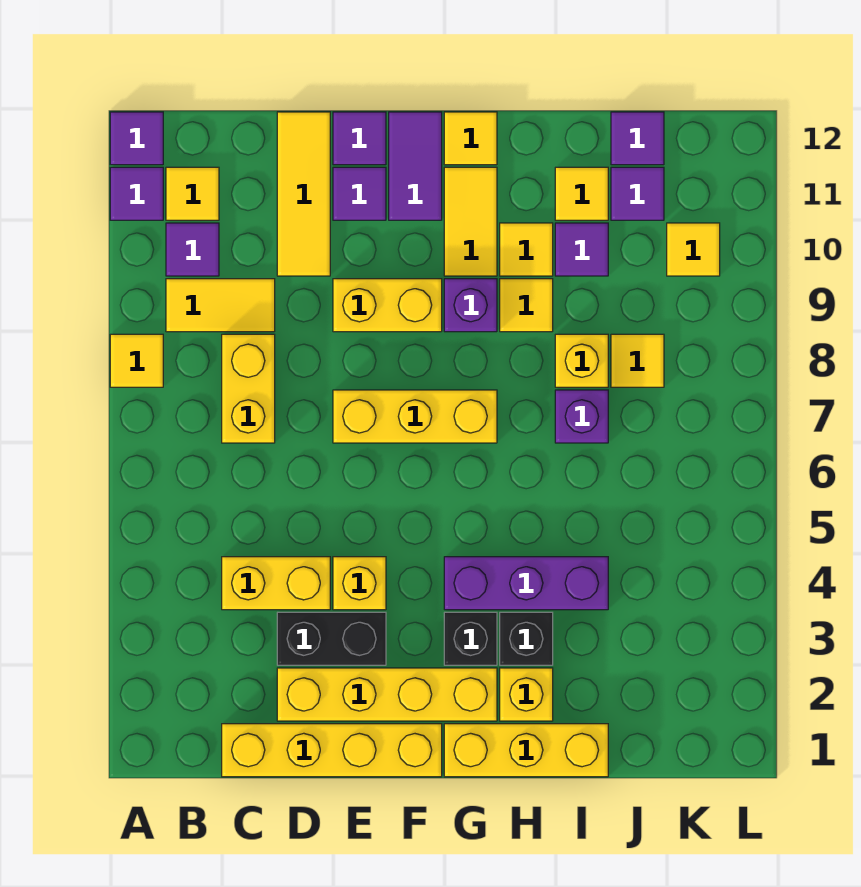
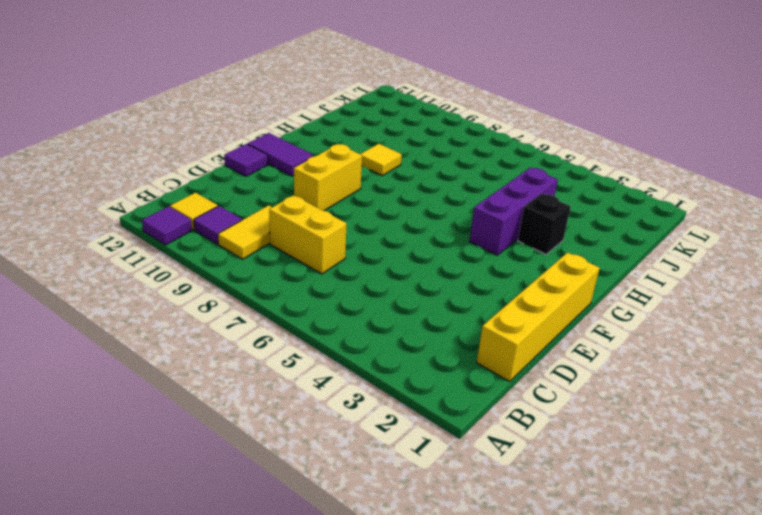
none -> yellow 1x1 tile [110,334,163,387]
none -> purple 1x1 tile [110,112,163,165]
none -> yellow 1x2 brick [222,557,330,610]
none -> yellow 1x4 brick [277,668,497,721]

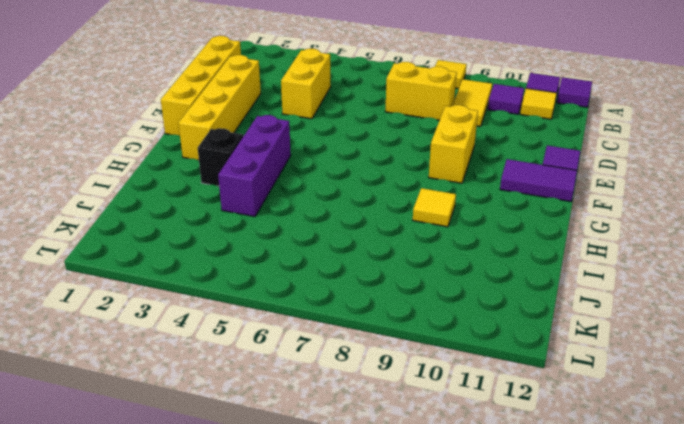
none -> black 1x2 brick [277,612,386,665]
none -> yellow 1x3 tile [277,112,330,276]
none -> yellow 1x1 brick [333,557,386,610]
none -> yellow 1x3 brick [333,390,497,443]

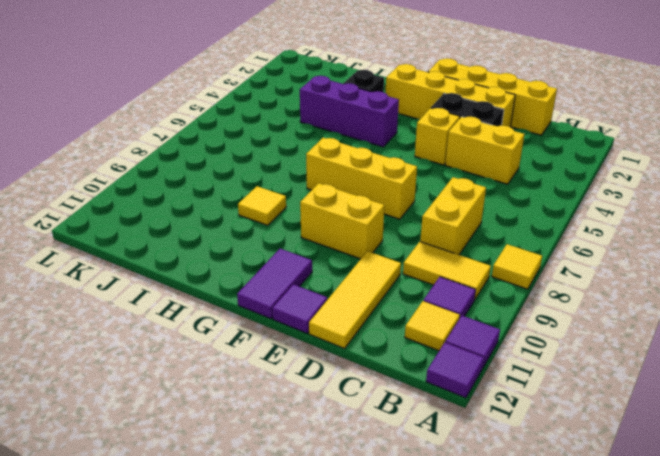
none -> purple 1x1 tile [333,167,386,220]
none -> yellow 1x3 brick [444,724,608,777]
none -> black 1x1 brick [444,612,497,665]
none -> purple 1x1 brick [444,279,497,332]

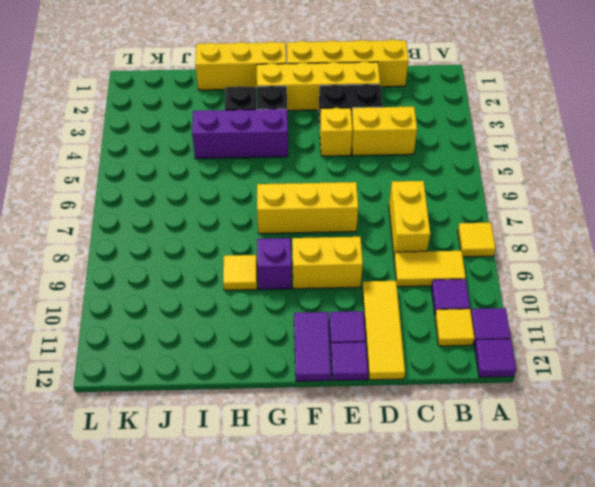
none -> yellow 1x2 tile [444,167,497,276]
none -> yellow 1x1 tile [444,112,497,165]
none -> yellow 1x1 brick [500,668,553,721]
none -> yellow 1x1 tile [500,223,553,276]

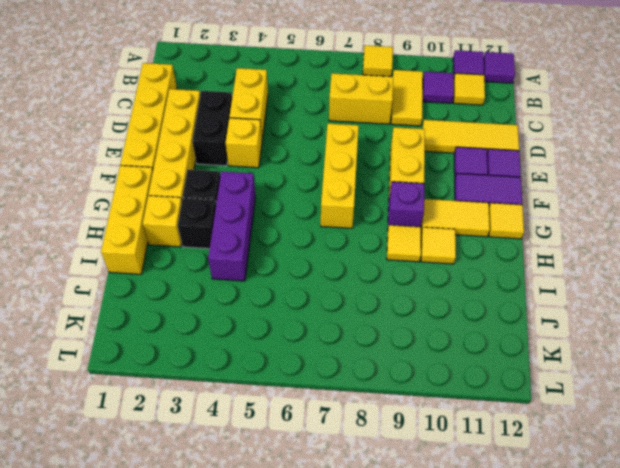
none -> purple 1x1 brick [555,390,608,443]
none -> yellow 1x1 brick [555,334,608,387]
none -> purple 1x1 tile [555,223,608,276]
none -> yellow 1x1 tile [555,167,608,220]

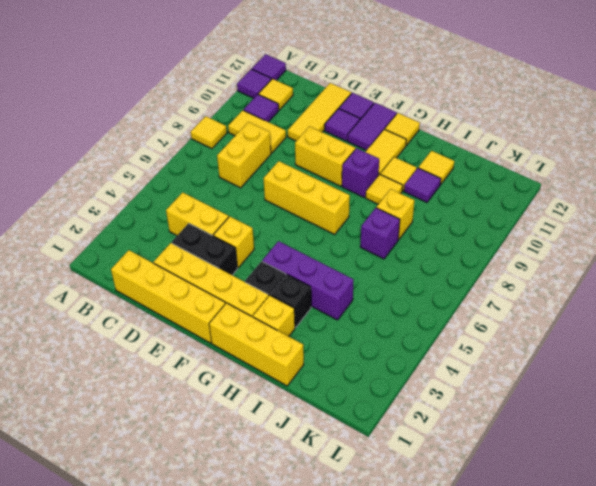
none -> yellow 1x1 tile [611,334,664,387]
none -> purple 1x1 tile [611,167,664,220]
none -> purple 1x1 tile [611,112,664,165]
none -> yellow 1x1 tile [667,223,720,276]

